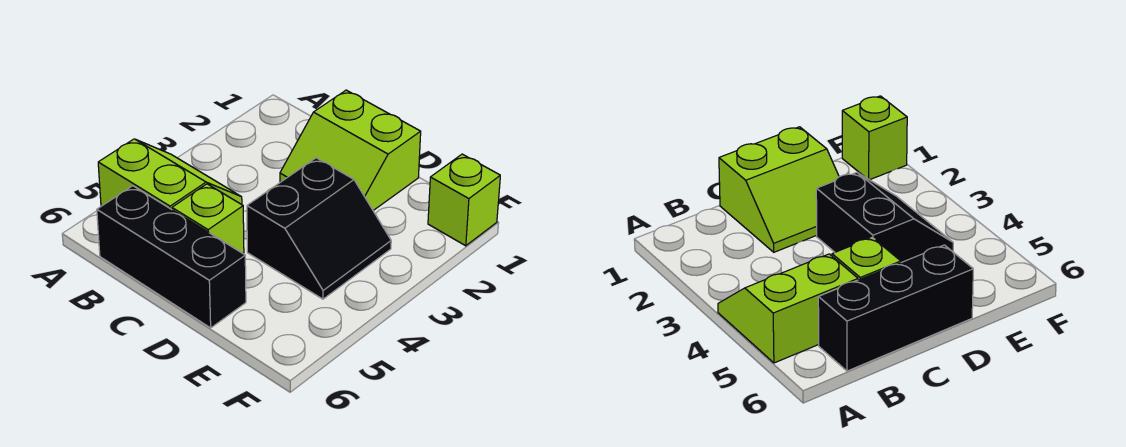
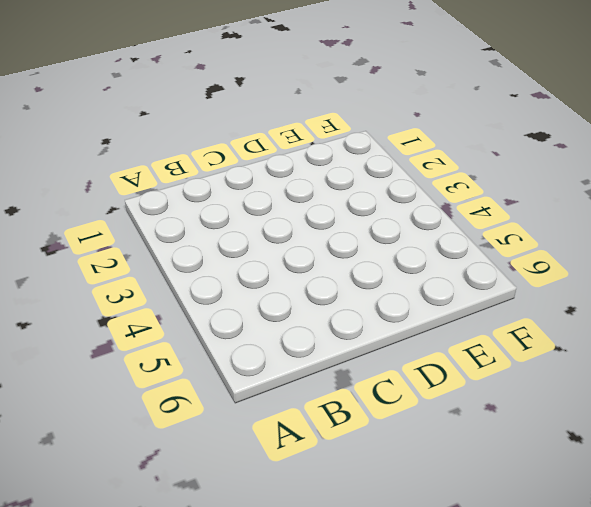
none -> lime 2x2 slope [98,139,242,210]
none -> black 1x3 brick [97,186,246,328]

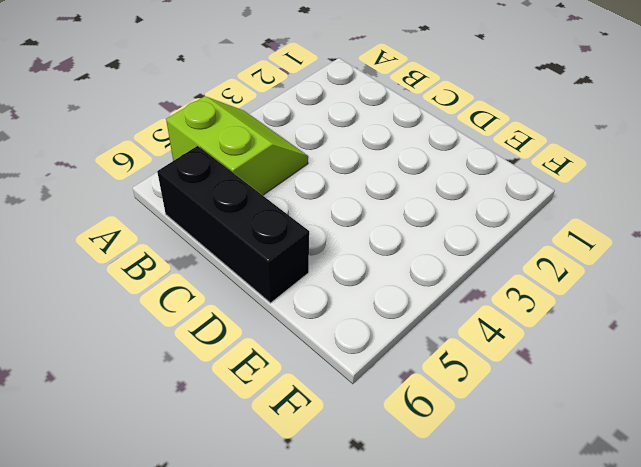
none -> lime 2x2 slope [280,90,421,210]
none -> lime 1x1 brick [172,184,244,253]

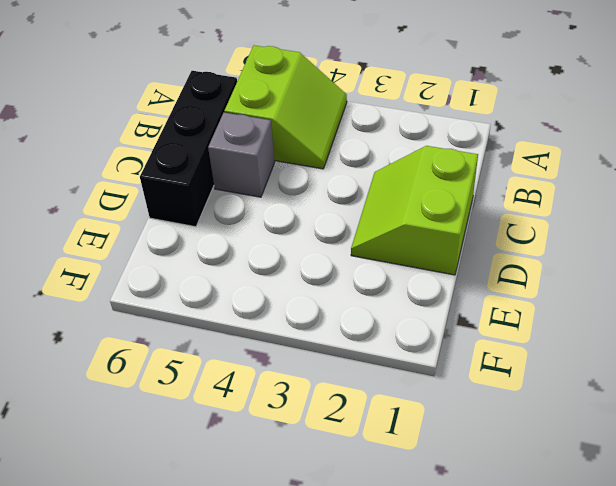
grey 1x1 brick [208,113,275,197] -> lime 1x1 brick [172,184,244,253]
none -> black 2x2 slope [247,158,391,299]
none -> lime 1x1 brick [428,154,500,246]

